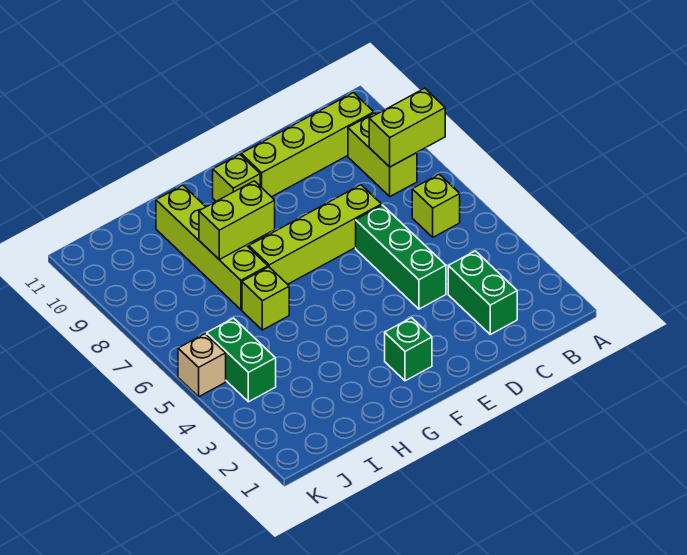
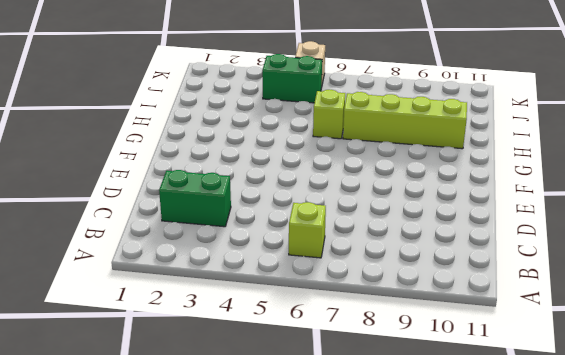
none -> lime 1x2 brick [348,113,417,196]
none -> lime 1x4 brick [241,93,374,197]
none -> green 1x3 brick [356,205,446,309]

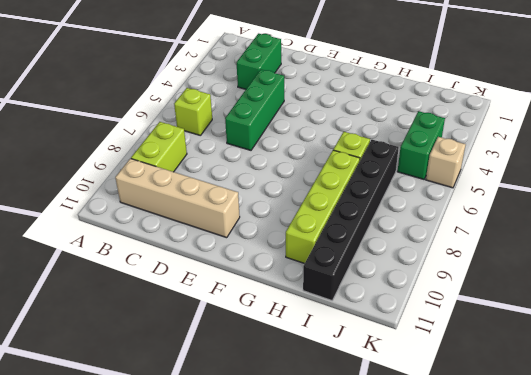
tan 1x4 brick [115,159,240,238] -> lime 1x4 brick [241,93,374,197]
black 1x6 brick [303,139,399,300] -> none
none -> lime 1x4 brick [249,185,382,284]
none -> green 1x1 brick [385,318,432,381]
none -> lime 1x1 brick [213,154,260,201]

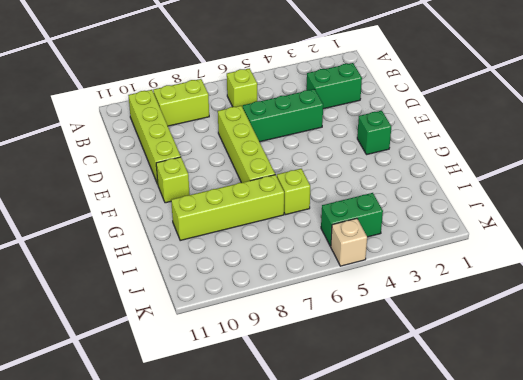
none -> lime 1x2 brick [369,88,445,167]
none -> lime 1x2 brick [199,181,275,260]

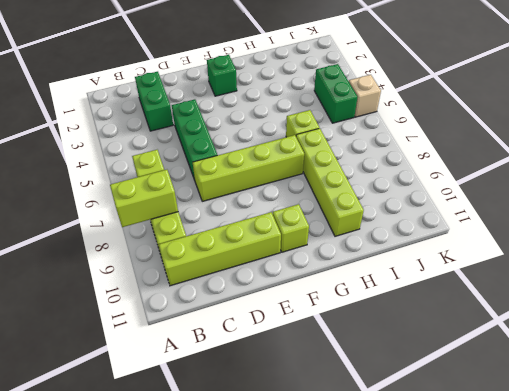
none -> lime 1x2 brick [199,181,275,260]

